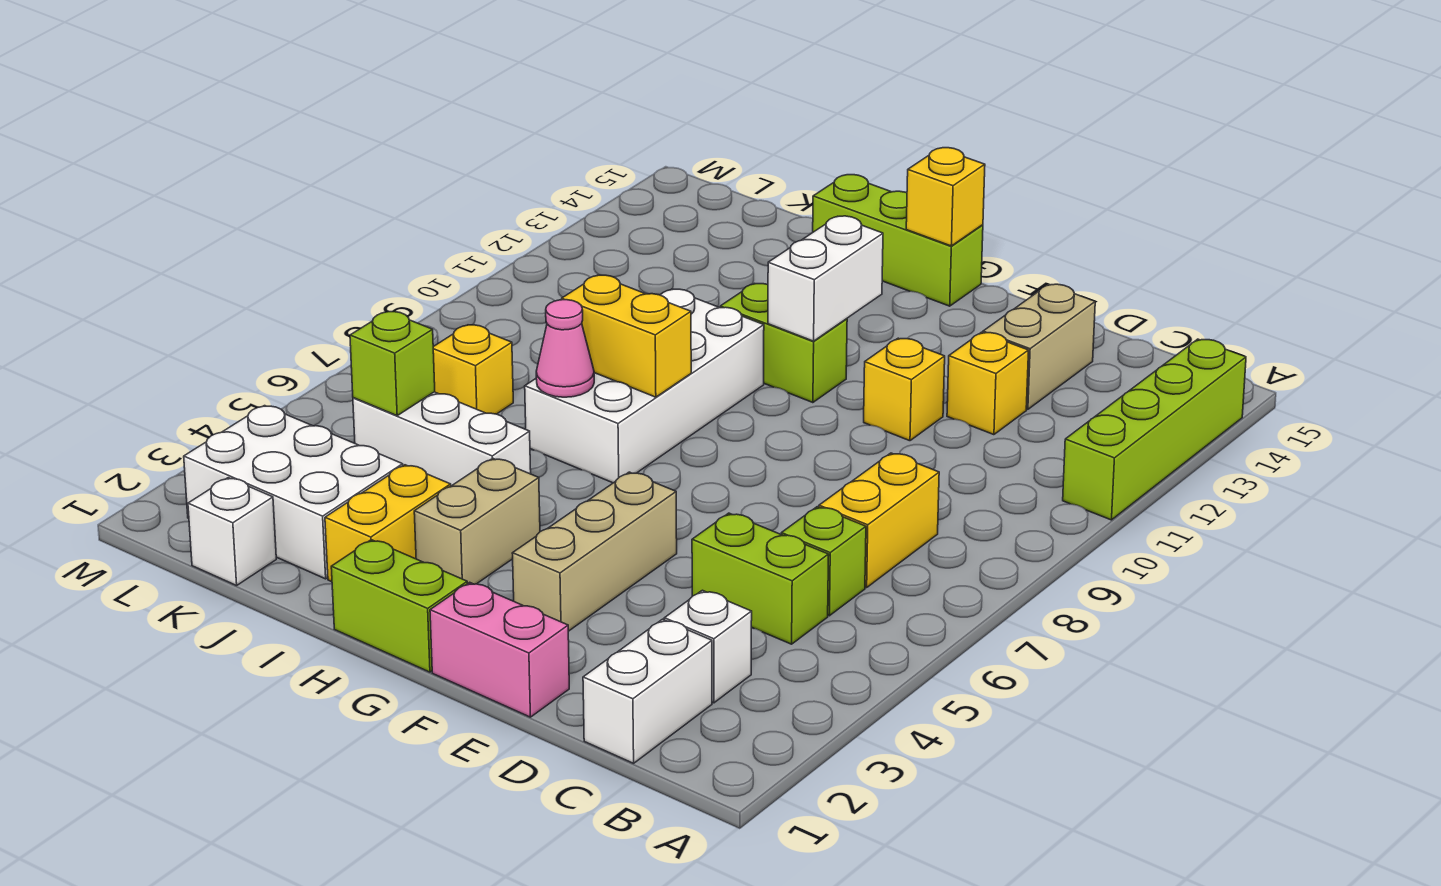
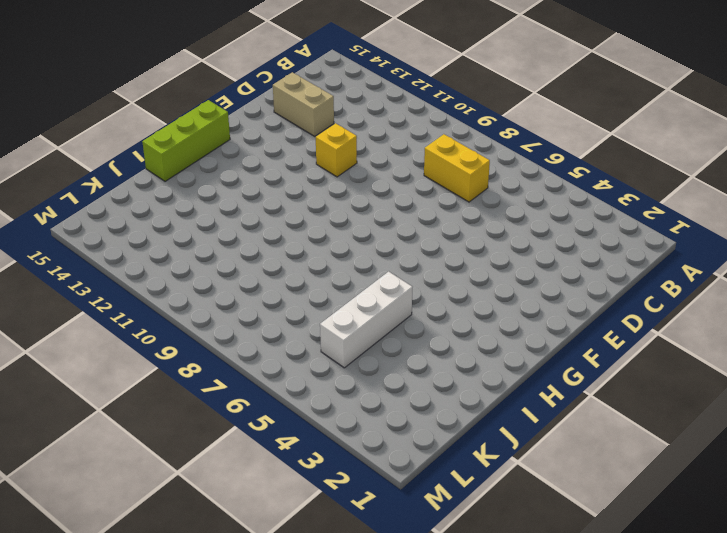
none -> lime 1x4 brick [1063,339,1246,520]
none -> white 1x2 brick [583,619,712,763]
none -> white 1x1 brick [664,590,752,703]

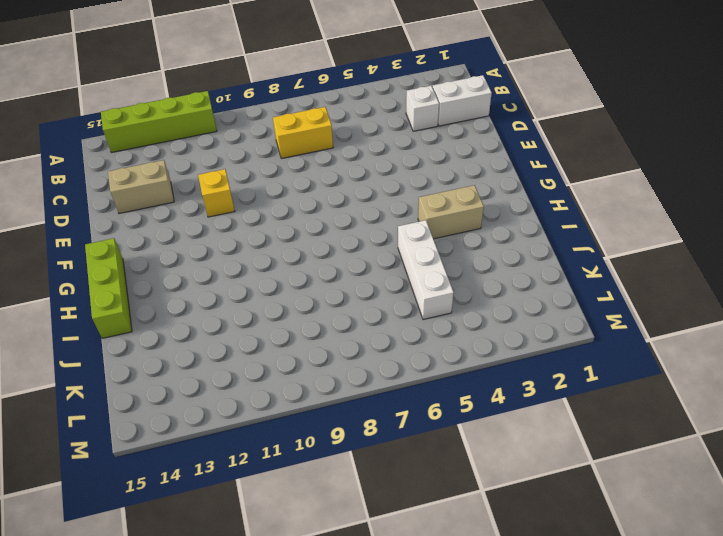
none -> lime 1x2 brick [692,513,829,644]
none -> lime 1x1 brick [781,507,866,616]
none -> yellow 1x1 brick [947,332,1029,435]

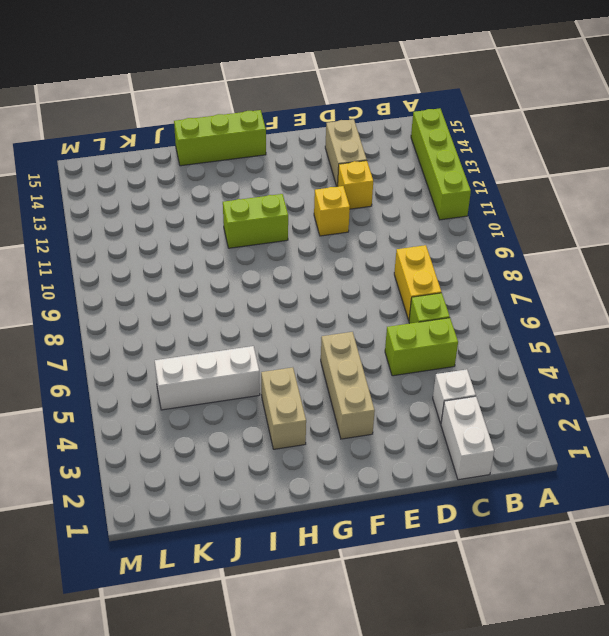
none -> pink 1x2 brick [430,582,569,717]
none -> lime 1x2 brick [331,540,467,672]
none -> white 2x4 brick [525,289,764,483]

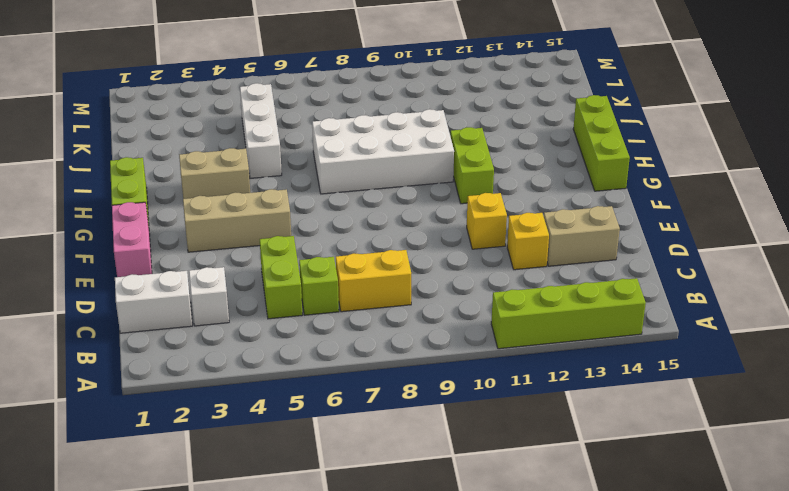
none -> yellow 1x2 brick [325,465,451,582]
none -> white 2x3 brick [184,406,403,579]
none -> white 1x1 brick [188,478,276,586]

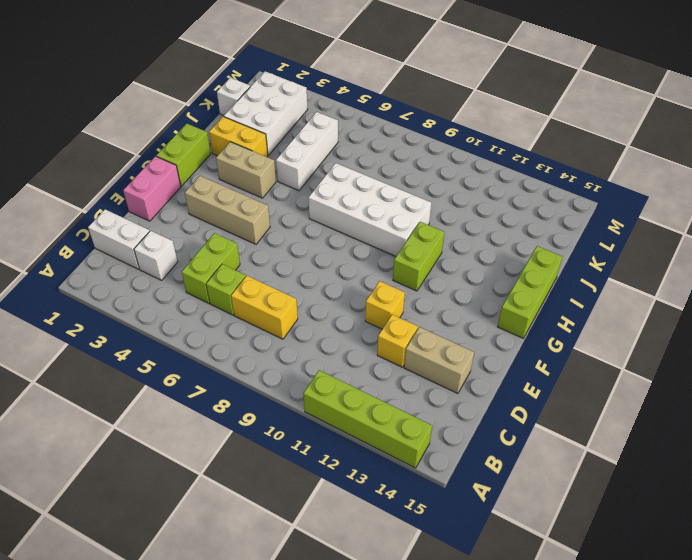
none -> yellow 1x1 brick [433,325,513,414]
none -> white 1x2 brick [768,216,883,341]
none -> yellow 1x1 brick [906,148,985,246]

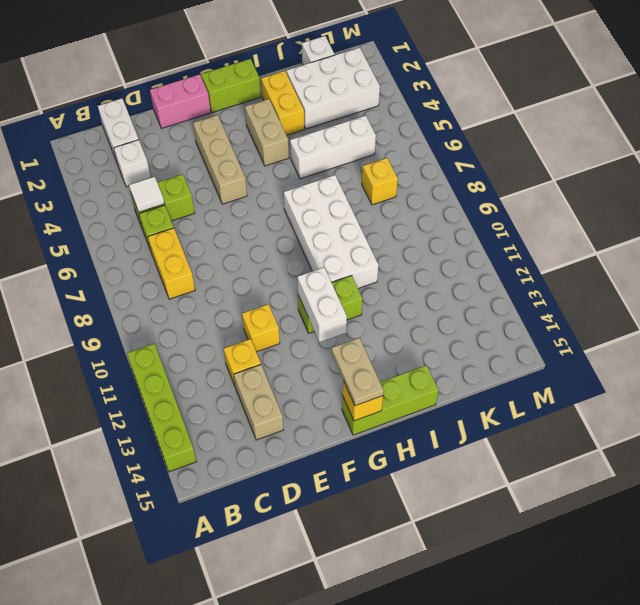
white 1x1 tile [129,177,164,212] -> none
tan 1x2 plate [331,338,384,406] -> none
none -> yellow 1x2 brick [562,275,691,397]
none -> pink 1x1 cone [536,300,594,397]
none -> lime 1x1 brick [350,312,435,416]

